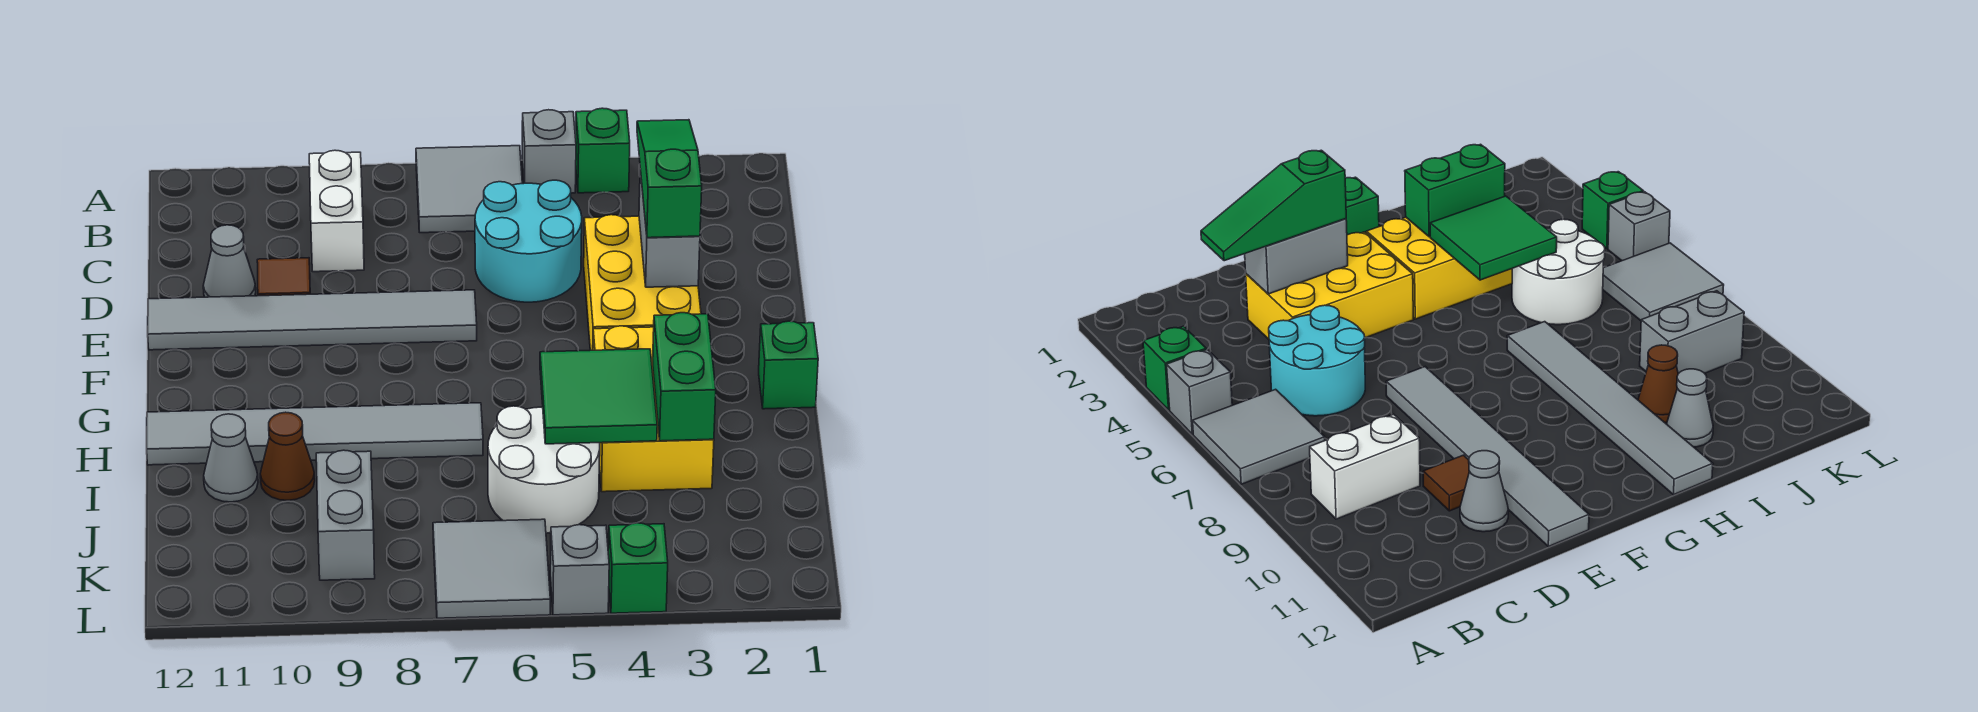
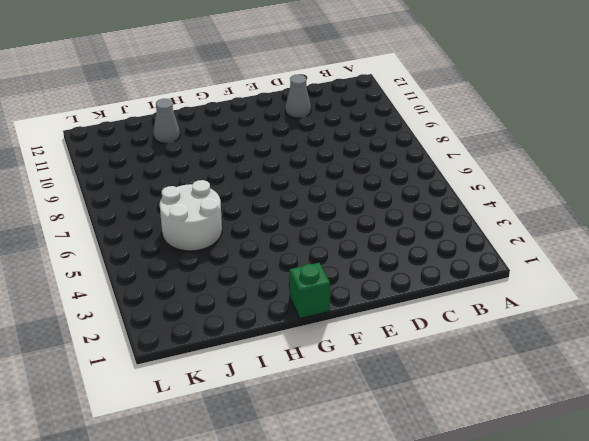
none -> green 1x1 brick [576,108,630,193]
none -> grey 1x1 brick [522,110,576,193]
none -> grey 2x2 tile [416,146,522,233]

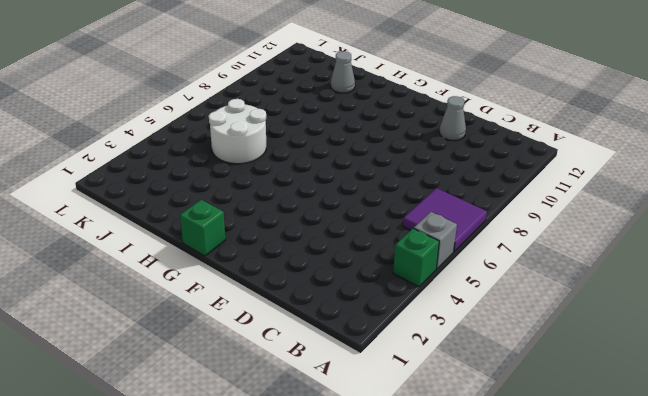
purple 2x2 tile [403,188,487,252] -> grey 2x2 tile [416,146,522,233]
none -> white 1x2 brick [309,150,364,272]
none -> cyan 2x2 round brick [475,180,582,302]
none -> yellow 2x3 brick [584,215,701,350]

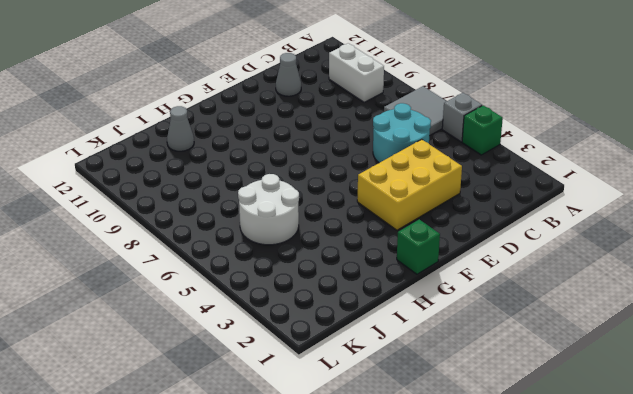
white 1x2 brick [329,43,384,102] -> white 1x2 brick turned to [309,150,364,272]
none -> brown 1x1 tile [257,258,310,296]
none -> grey 1x6 tile [148,290,477,350]
none -> yellow 2x3 brick [593,326,714,492]

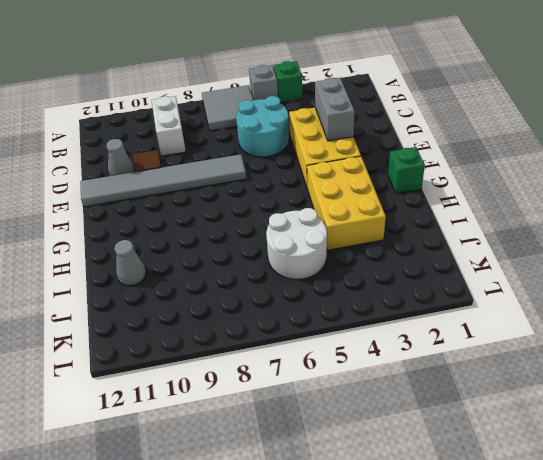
none -> grey 1x6 tile [147,403,483,465]
none -> brown 1x1 cone [260,412,315,500]
none -> grey 1x2 brick [316,450,375,580]

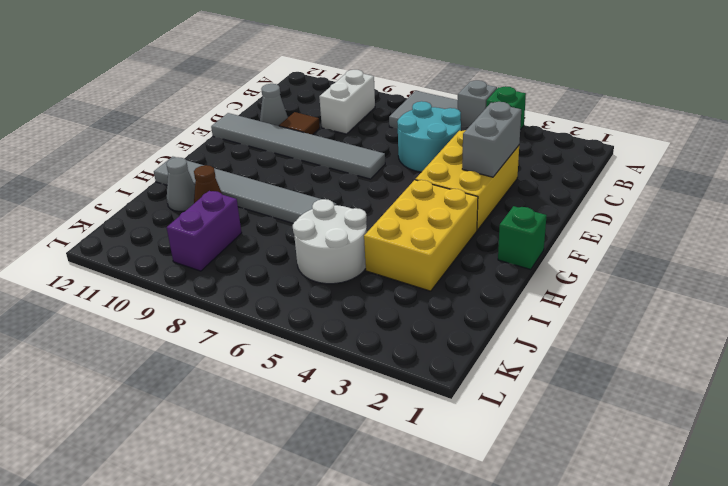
purple 1x2 brick [167,191,242,271] -> grey 1x2 brick [316,450,375,580]
none -> grey 2x2 tile [433,519,550,618]
none -> green 1x1 brick [608,523,668,613]
none -> grey 1x1 brick [550,525,609,615]

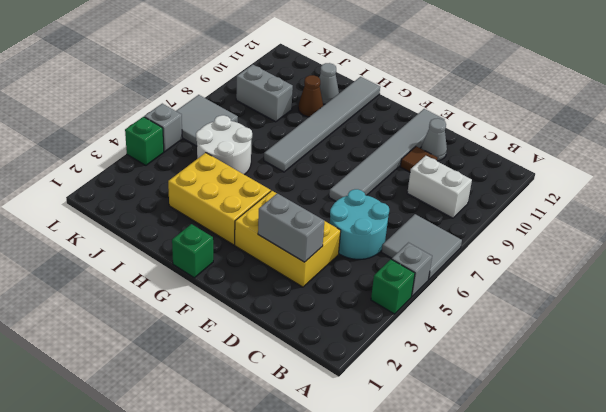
none -> green 1x2 brick [653,313,716,441]
none -> green 2x2 tile [540,349,657,444]
none -> green 1x3 slope [637,120,702,238]

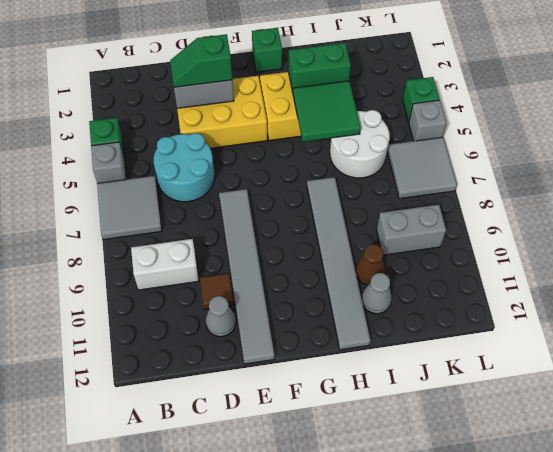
green 1x2 slope [170,34,232,87] -> green 1x3 slope [637,120,702,238]

